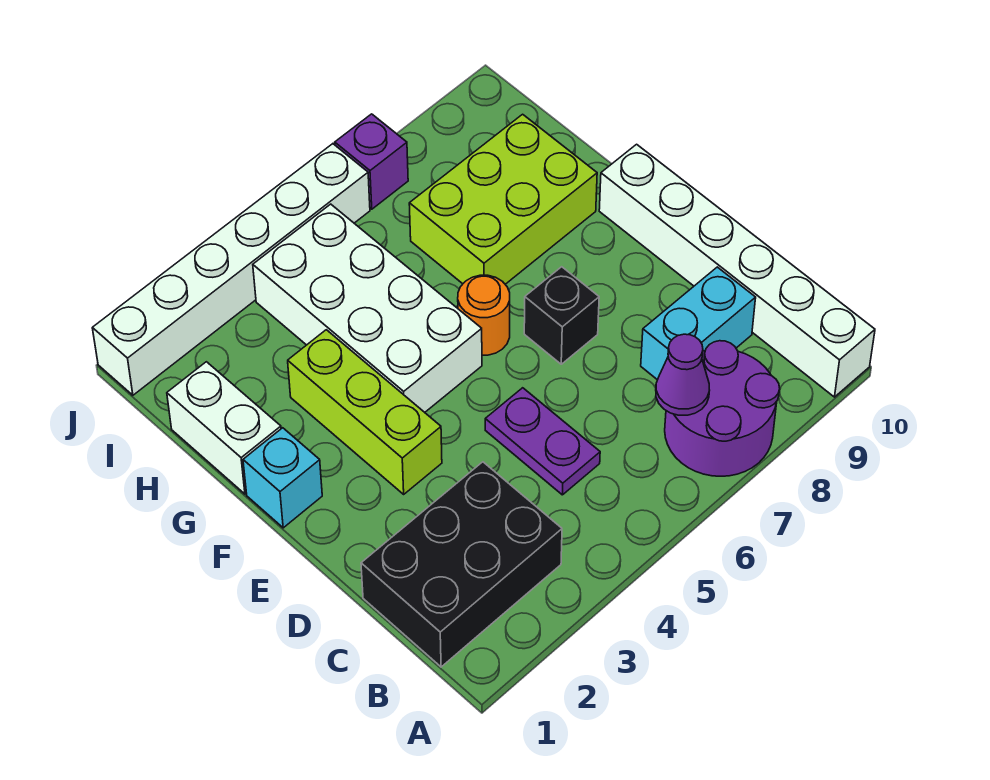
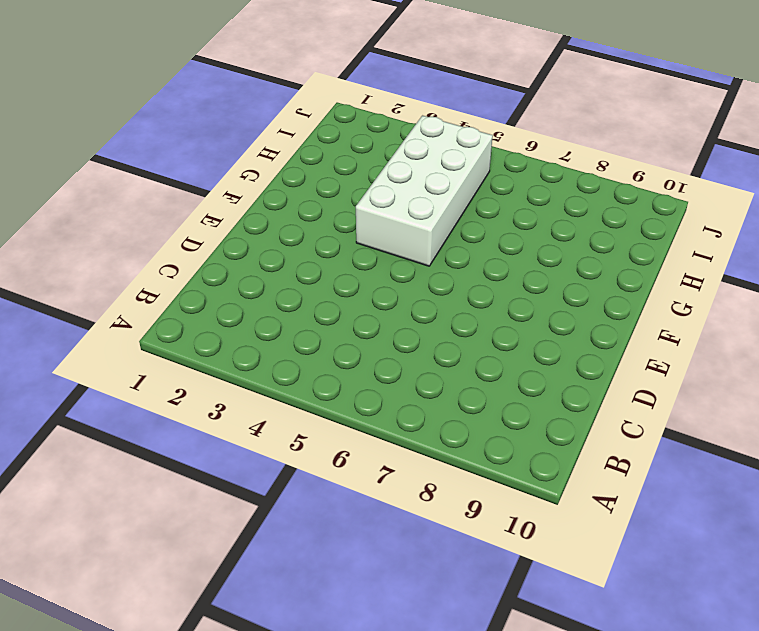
none -> purple 2x2 round brick [665,341,780,476]
none -> white 1x6 brick [599,144,875,397]
none -> black 2x3 brick [361,462,562,667]

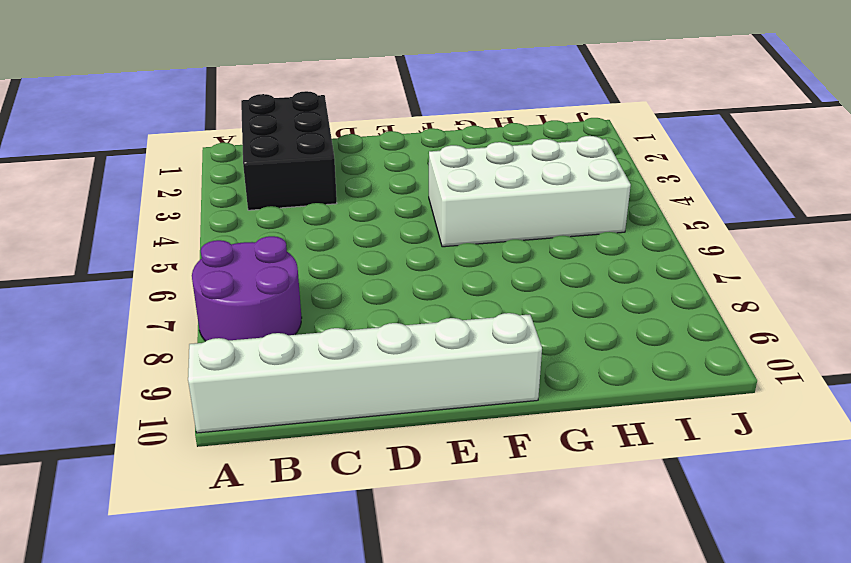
none -> purple 1x2 plate [485,388,600,495]
none -> cyan 1x2 brick [641,267,756,380]
none -> lime 1x3 brick [288,330,442,494]

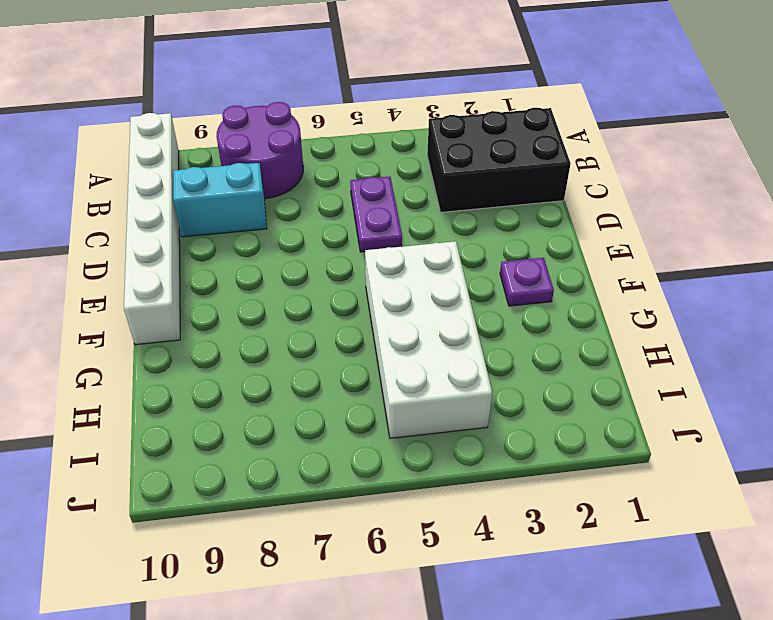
purple 1x1 plate [500,258,554,306] -> none
none -> lime 1x3 brick [288,330,442,494]
none -> black 1x1 brick [524,267,599,364]
none -> cyan 1x1 brick [243,428,322,528]

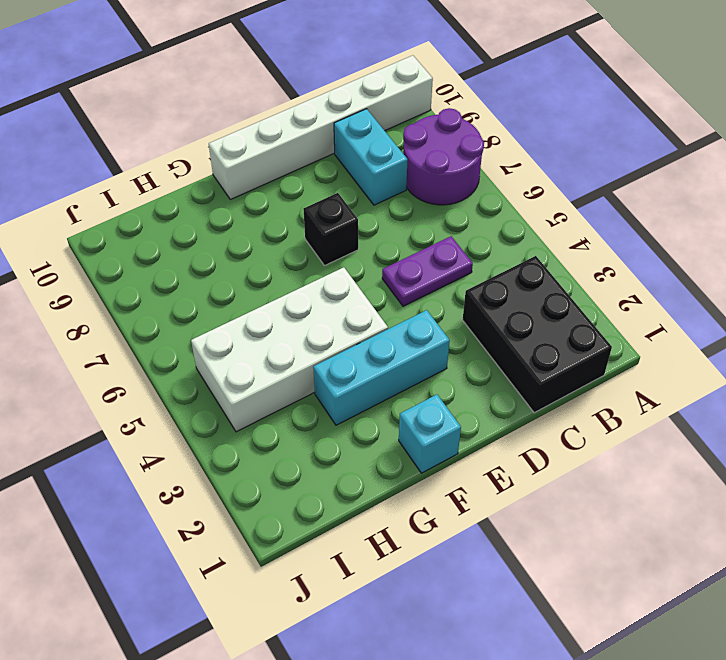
cyan 1x3 brick [313,310,450,425] -> lime 1x3 brick [288,330,442,494]
none -> orange 1x1 round brick [458,275,510,355]
none -> white 1x2 brick [167,362,281,494]
none -> lime 2x3 brick [409,114,597,284]

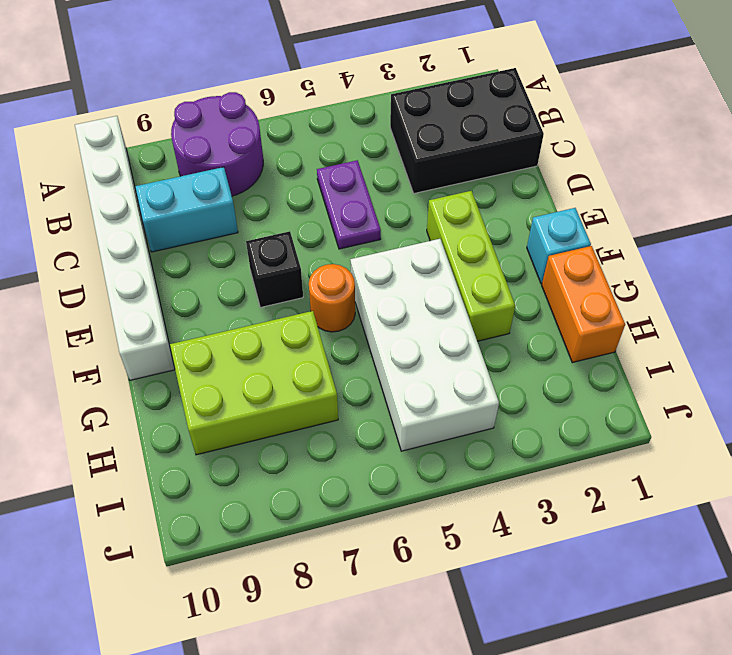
orange 1x2 brick [542,246,625,363] -> white 1x2 brick [167,362,281,494]
none -> white 1x6 brick [92,144,370,395]
none -> purple 1x1 brick [335,114,408,209]
none -> purple 1x1 cone [656,334,710,415]

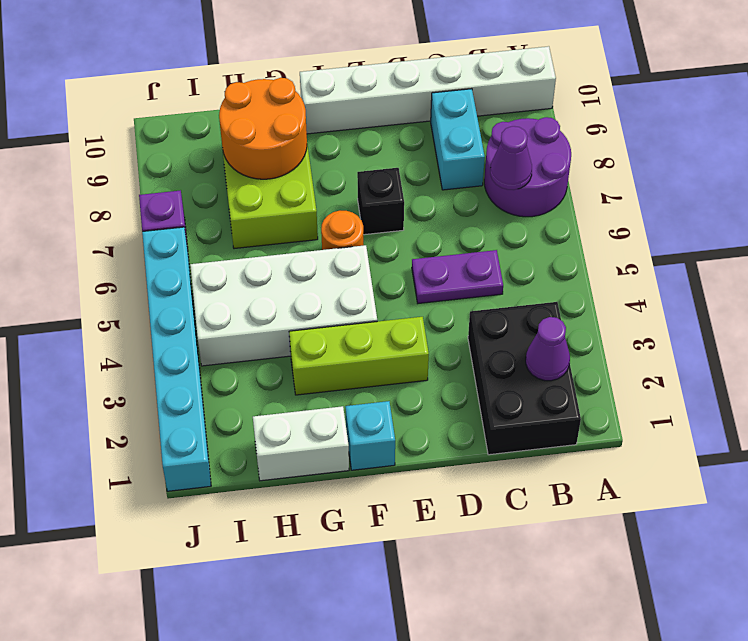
purple 1x1 cone [526,317,570,381] -> none
orange 2x2 round brick [219,78,307,179] -> none
cyan 1x6 brick [142,227,211,491] -> white 1x6 brick [92,144,370,395]

